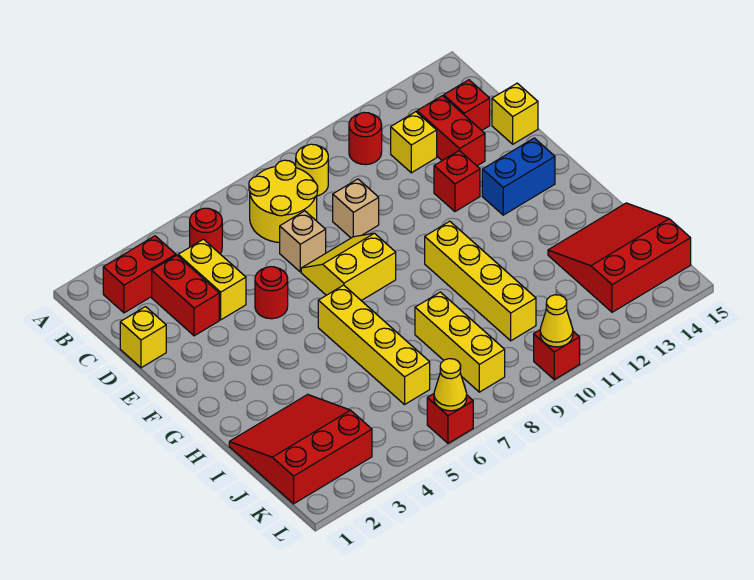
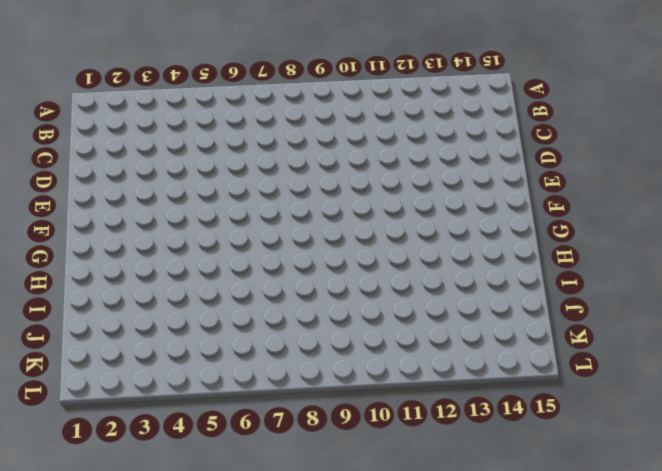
none -> red 1x2 brick [103,236,176,313]
none -> red 1x1 round brick [190,208,222,254]
none -> yellow 2x2 round brick [249,160,318,243]

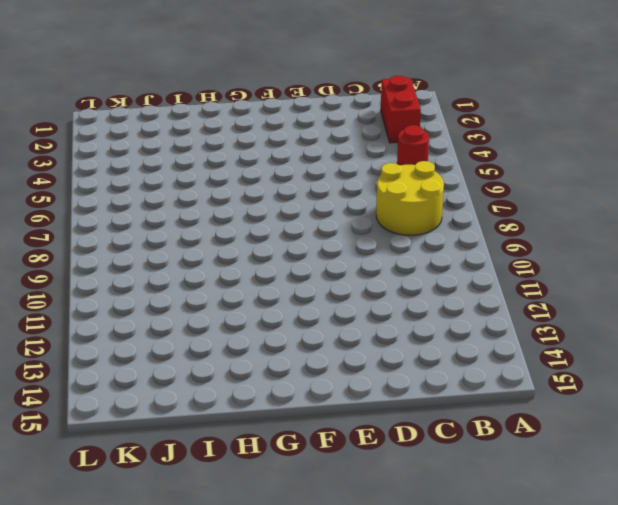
none -> yellow 1x1 round brick [296,144,328,196]
none -> red 1x1 round brick [349,112,382,165]
none -> red 1x2 brick [152,255,219,336]

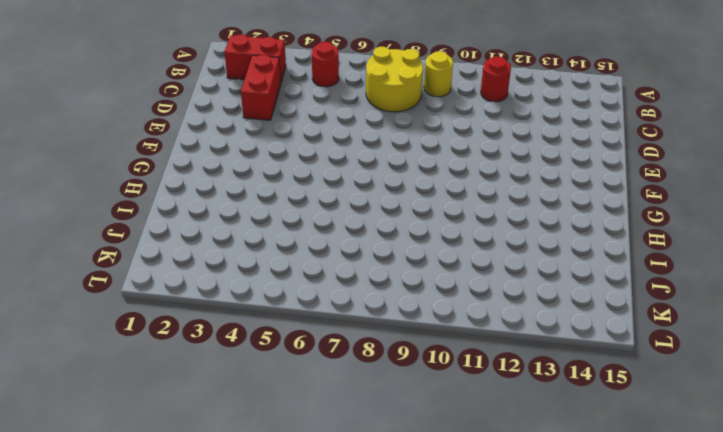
none -> yellow 1x2 brick [178,239,246,320]
none -> yellow 1x1 brick [391,112,437,173]
none -> red 1x2 brick [417,96,485,166]

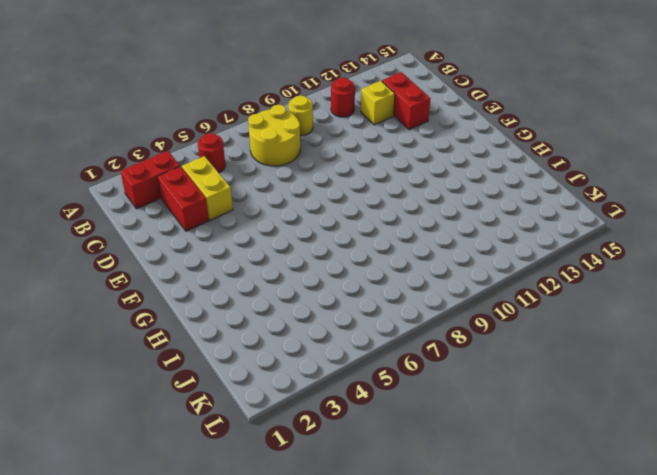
none -> red 1x1 brick [444,80,490,130]
none -> yellow 1x1 brick [120,307,166,368]
none -> tan 1x1 brick [280,211,326,272]

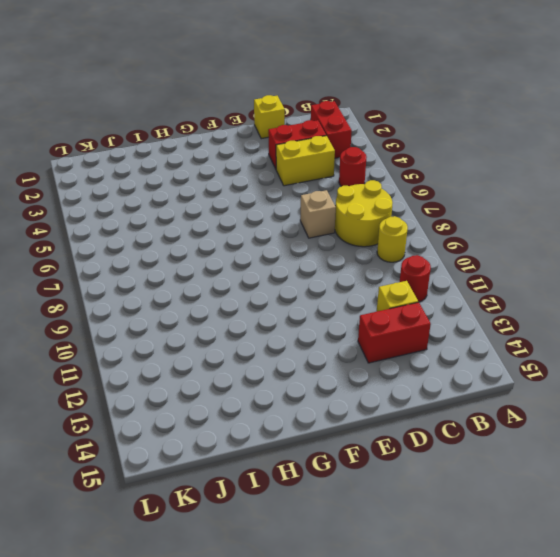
none -> red 1x1 brick [444,80,490,130]
none -> tan 1x1 brick [333,179,379,238]
none -> yellow 1x1 brick [492,83,538,144]

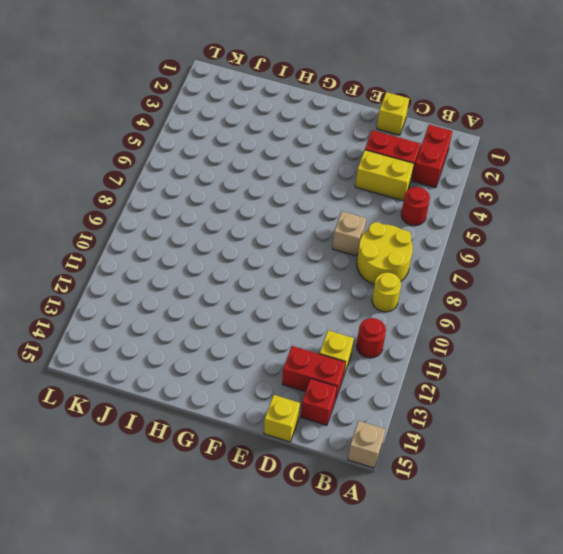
tan 1x1 brick [348,421,385,468] -> tan 1x1 brick moved to [333,179,379,238]
none -> red 1x1 round brick [255,267,288,319]
none -> yellow 2x2 slope [301,233,396,301]
none -> red 1x1 brick [434,150,480,212]

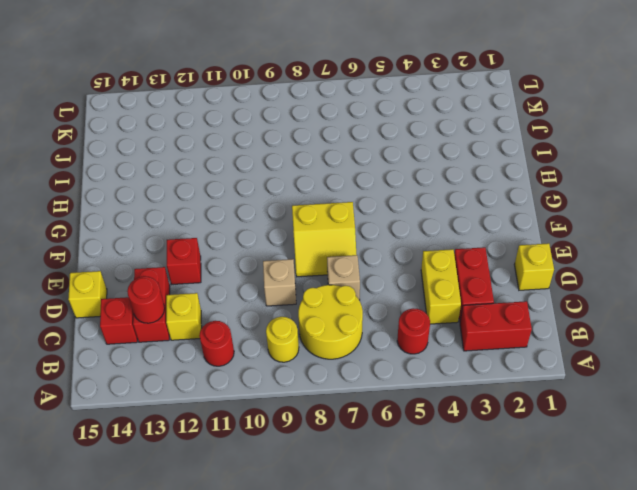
red 1x1 round brick [127,276,165,323] -> red 1x1 round brick moved to [255,267,288,319]
none -> blue 1x2 brick [482,138,555,215]
none -> yellow 1x4 brick [318,285,430,405]
none -> yellow 1x4 brick [425,221,536,341]

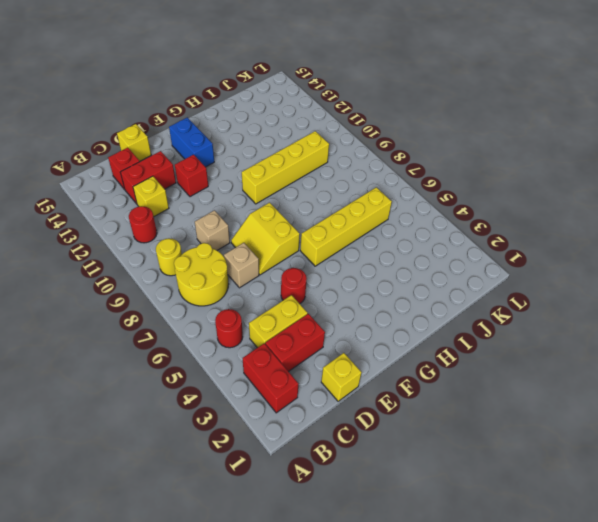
none -> red 3x3 slope [229,394,372,504]
none -> yellow 1x3 brick [415,292,505,392]
none -> red 3x3 slope [548,203,691,312]

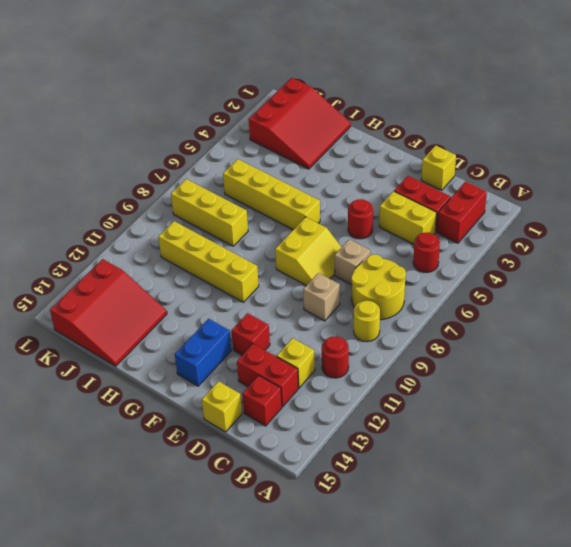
none -> red 1x1 brick [427,394,473,443]
none -> red 1x1 brick [534,330,580,380]
none -> yellow 1x1 cone [434,359,467,411]

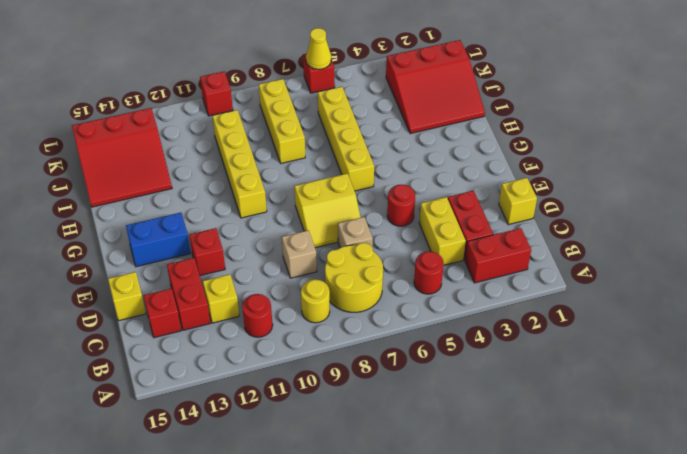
none -> yellow 1x1 cone [540,295,573,347]

